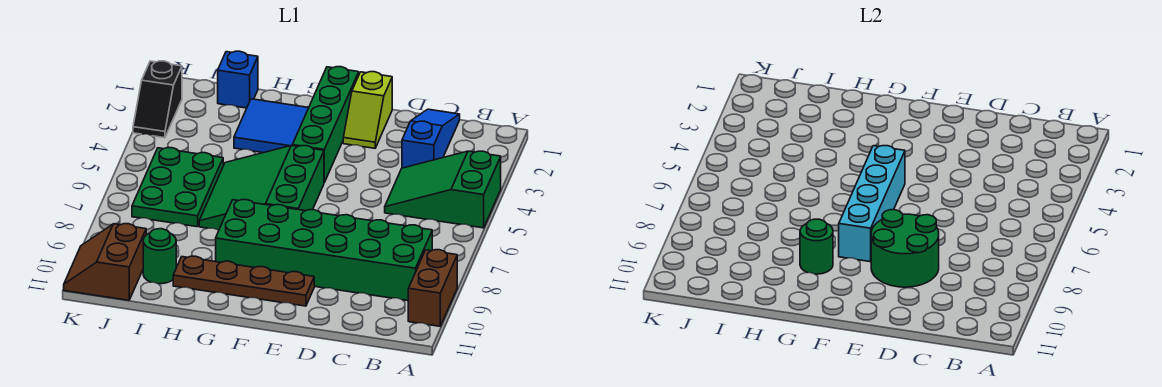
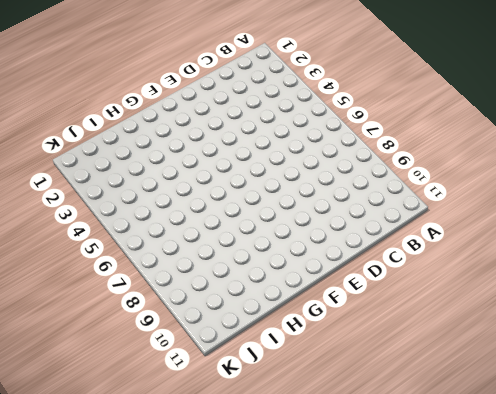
none -> green 2x3 slope [385,151,501,228]
none -> brown 1x2 brick [408,250,457,326]
none -> green 2x6 brick [216,200,432,301]

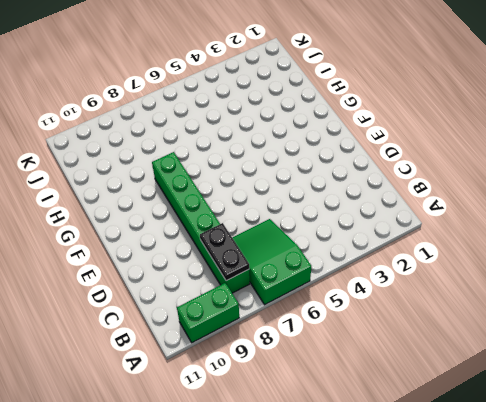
green 2x3 slope [232,219,311,305] -> green 2x3 slope moved to [385,151,501,228]
green 1x2 brick [177,283,239,343] -> brown 1x2 brick [408,250,457,326]
green 1x6 brick [152,152,250,293] -> green 2x6 brick [216,200,432,301]
black 1x2 plate [200,223,249,281] -> none
none -> blue 1x3 slope [402,109,460,168]
none -> lime 1x2 slope [343,72,392,148]
none -> brown 1x4 plate [173,256,314,306]

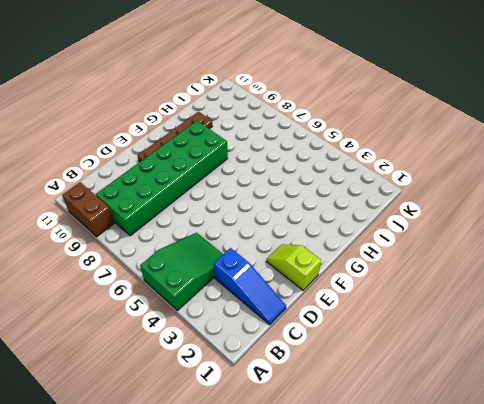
none -> green 1x4 brick [292,67,359,182]
none -> green 3x3 slope [199,146,324,230]
none -> blue 2x2 tile [234,99,308,153]

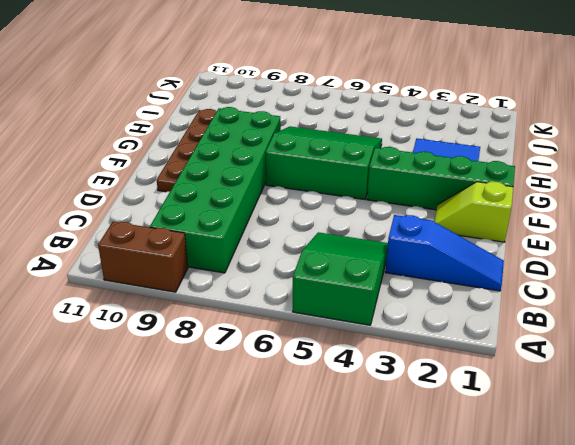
none -> blue 1x1 brick [218,51,258,108]
none -> green 2x3 plate [132,148,223,227]
none -> green 1x1 round brick [143,229,176,284]

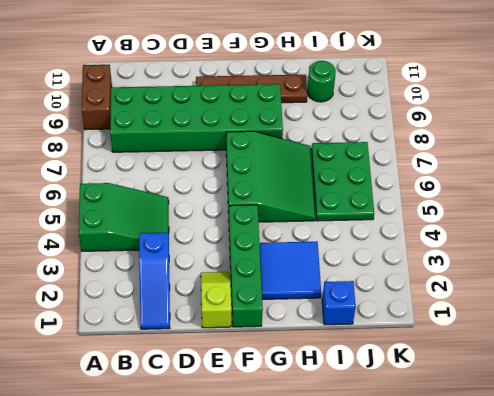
none -> brown 2x2 slope [64,224,146,300]
none -> black 1x2 slope [133,61,182,138]
none -> green 2x2 round brick [871,210,939,287]

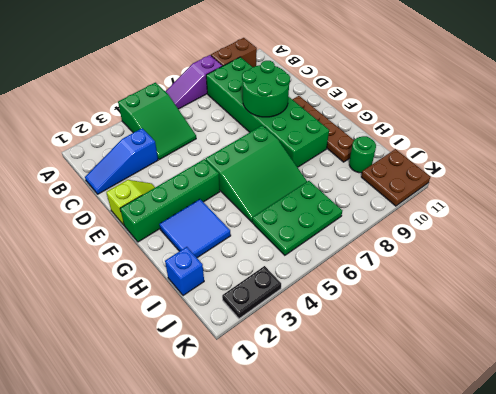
purple 1x3 slope [165,55,222,109] -> none
brown 2x2 plate [361,149,430,206] -> brown 2x2 slope [64,224,146,300]
black 1x2 plate [222,266,281,319] -> black 1x2 slope [133,61,182,138]
none -> cyan 1x4 brick [839,146,905,262]
none -> green 1x1 round brick [800,219,833,274]

